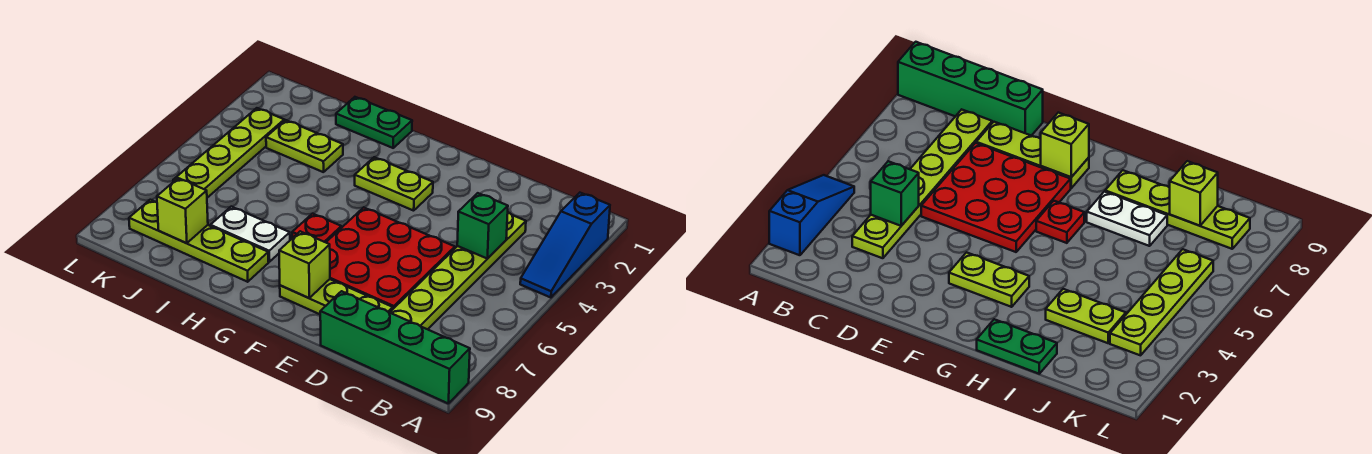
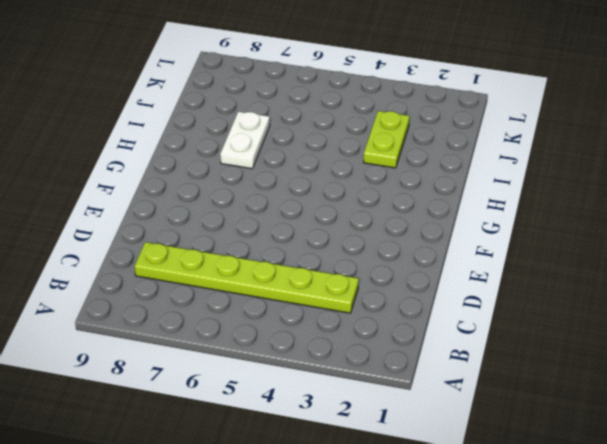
none -> blue 1x3 slope [520,193,610,298]
none -> green 1x4 brick [320,291,470,404]
none -> red 3x3 plate [326,207,455,309]

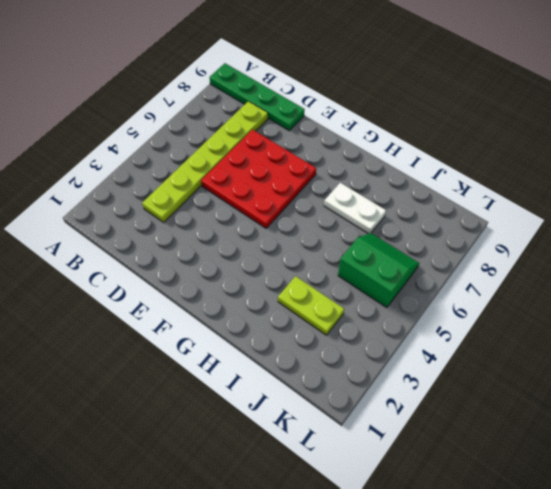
green 1x4 plate [210,63,305,130] -> green 1x4 brick [320,291,470,404]
green 2x2 slope [338,233,419,308] -> lime 1x4 plate [173,108,284,198]
none -> blue 1x3 slope [520,193,610,298]
none -> lime 1x3 plate [280,279,393,314]
none -> lime 1x2 plate [355,157,433,211]

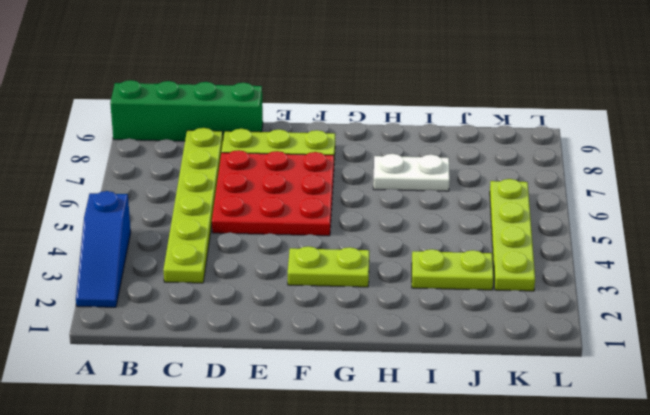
blue 1x3 slope [76,191,131,307] -> blue 1x3 slope turned to [520,193,610,298]
none -> red 1x1 plate [292,214,341,242]
none -> green 1x2 plate [336,97,412,148]
none -> lime 1x4 plate [129,200,269,282]

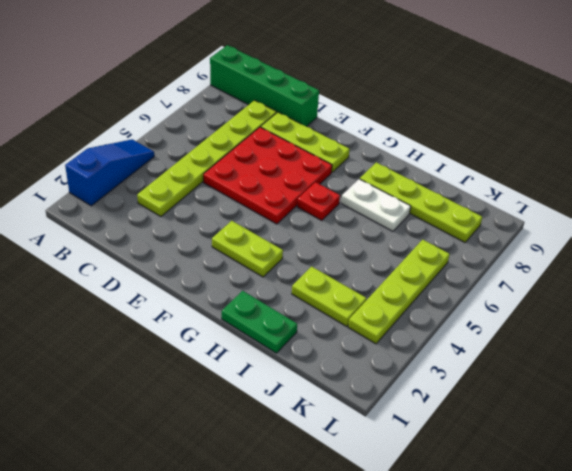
none -> green 1x1 brick [457,193,508,259]
none -> lime 1x1 brick [279,231,330,298]
none -> lime 1x1 brick [157,178,208,243]

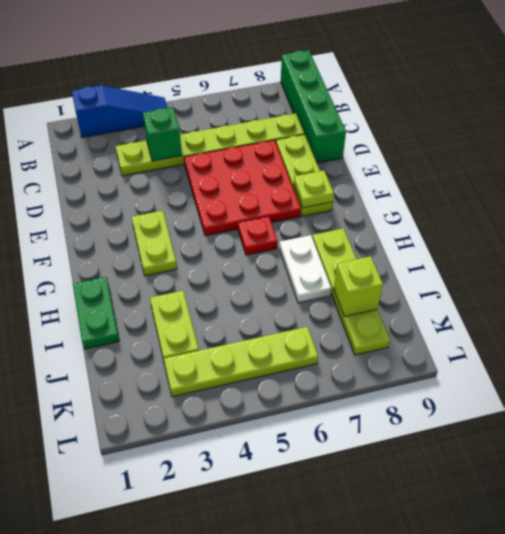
lime 1x1 plate [294,171,334,208] -> lime 1x1 brick [279,231,330,298]

